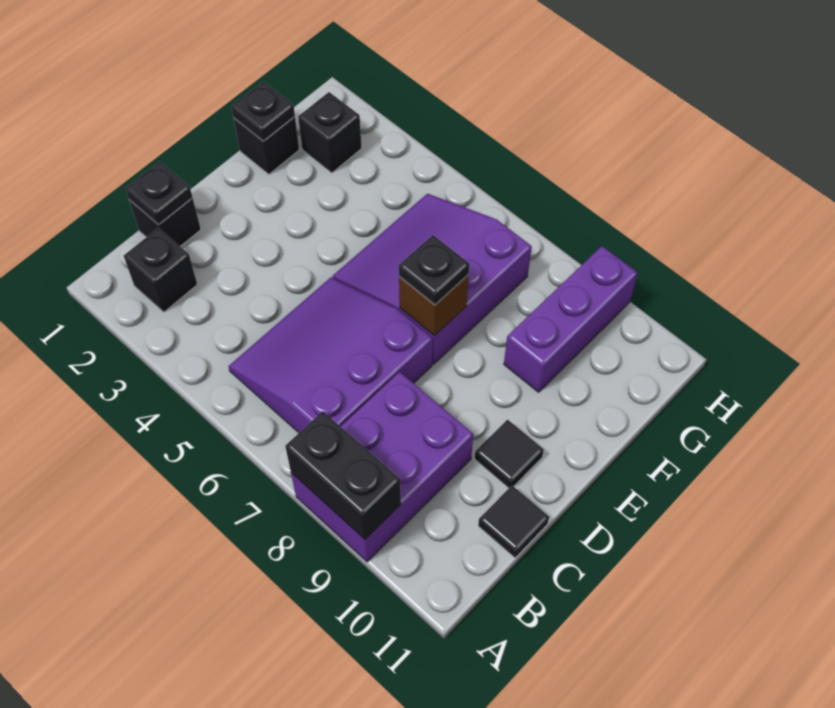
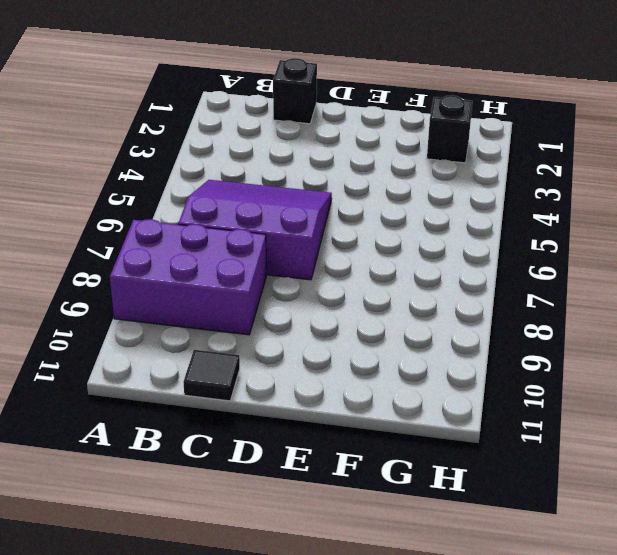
none -> black 1x1 brick [124,228,197,312]
none -> black 1x1 tile [475,420,544,488]
none -> purple 3x3 slope [332,194,532,364]

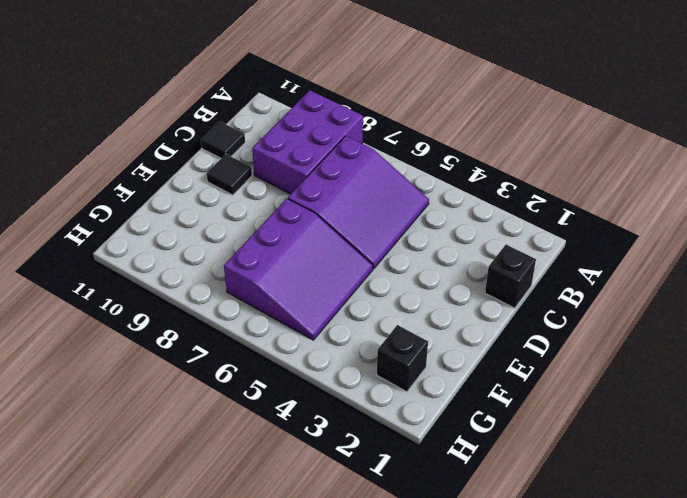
none -> black 1x1 brick [124,228,197,312]
none -> black 1x1 brick [234,116,299,174]
none -> purple 1x3 brick [504,246,638,392]

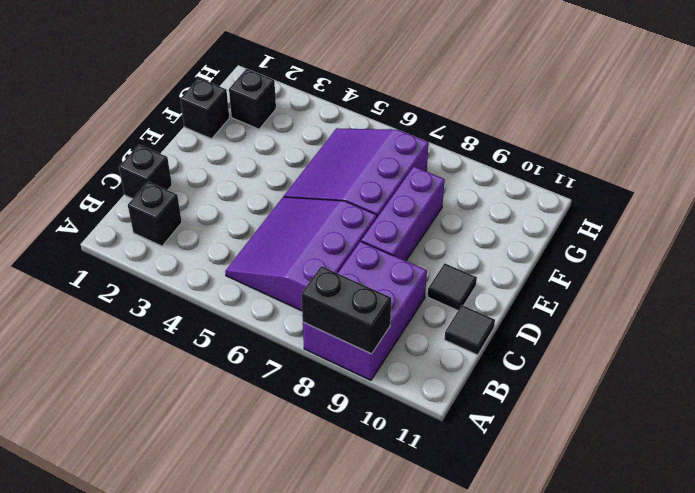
purple 1x3 brick [361,166,445,261] -> purple 1x3 brick moved to [504,246,638,392]
none -> black 1x1 plate [125,162,193,224]
none -> brown 1x1 brick [399,275,469,336]
none -> black 1x1 plate [231,81,295,141]

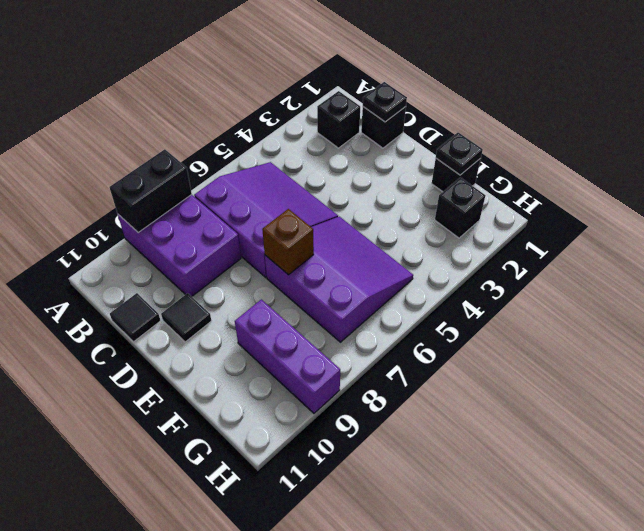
none -> black 1x1 plate [399,235,469,305]

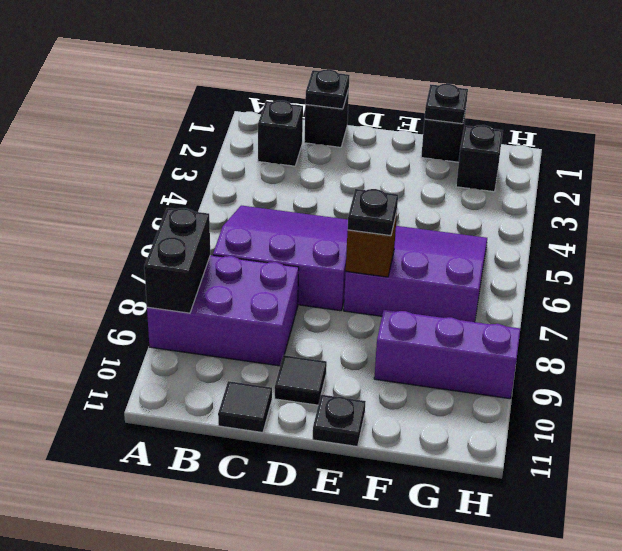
black 1x1 plate [313,395,366,447] -> none

